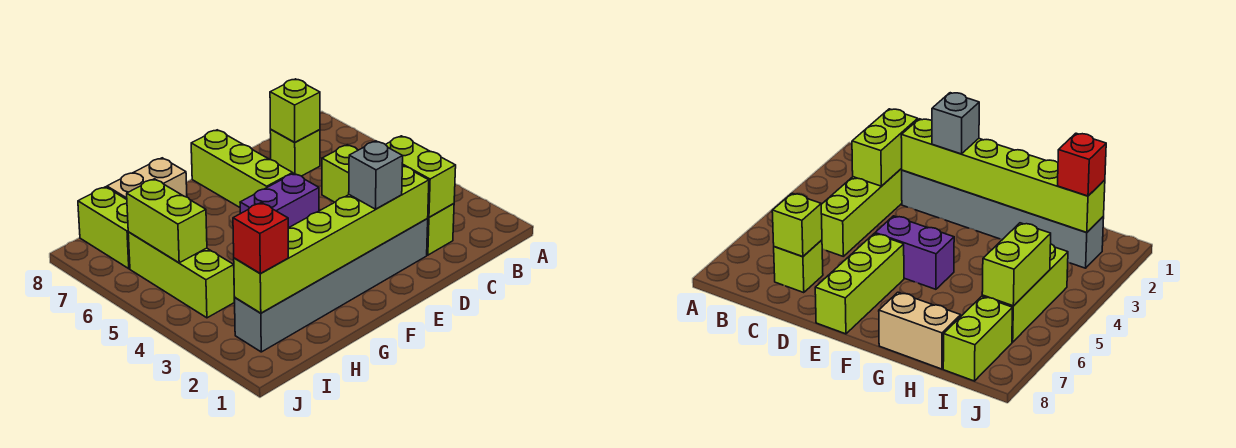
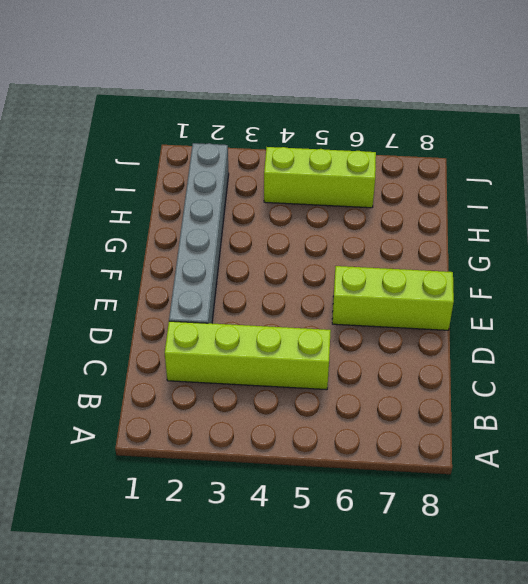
none -> lime 1x1 brick [270,130,320,176]
none -> purple 1x2 brick [240,173,319,228]
none -> tan 1x2 brick [107,158,187,199]

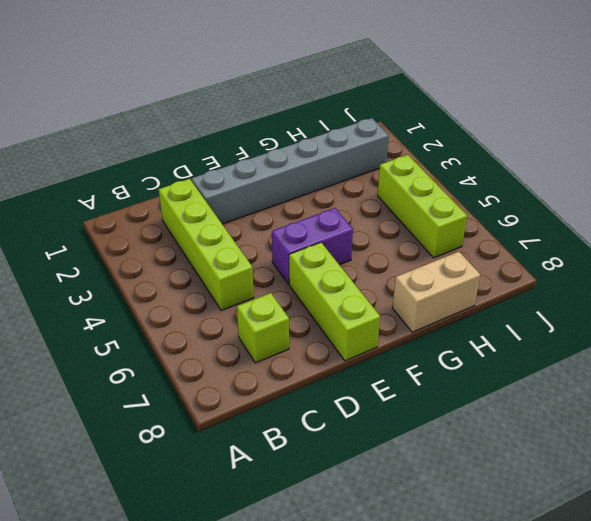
none -> lime 1x2 brick [78,187,130,269]
none -> lime 1x2 brick [385,136,456,217]
none -> lime 1x1 brick [270,79,320,142]

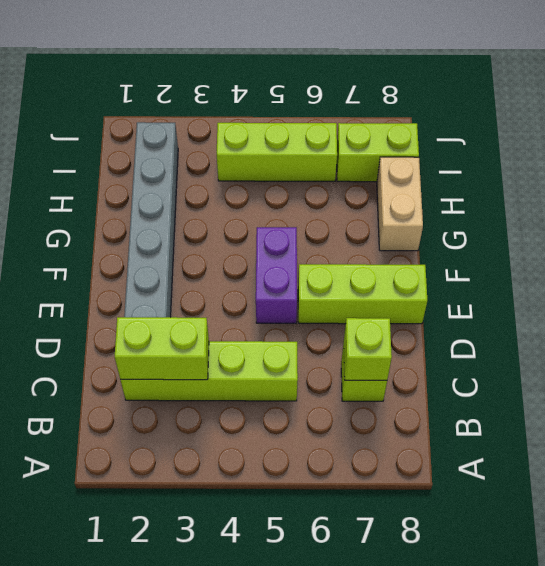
none -> lime 1x6 brick [234,165,429,313]
none -> lime 1x2 brick [127,179,207,263]
none -> grey 1x1 brick [349,141,403,209]

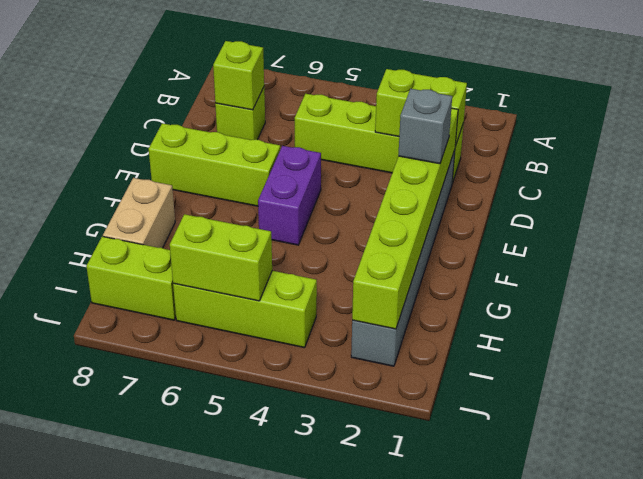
none -> red 1x1 brick [233,203,288,273]

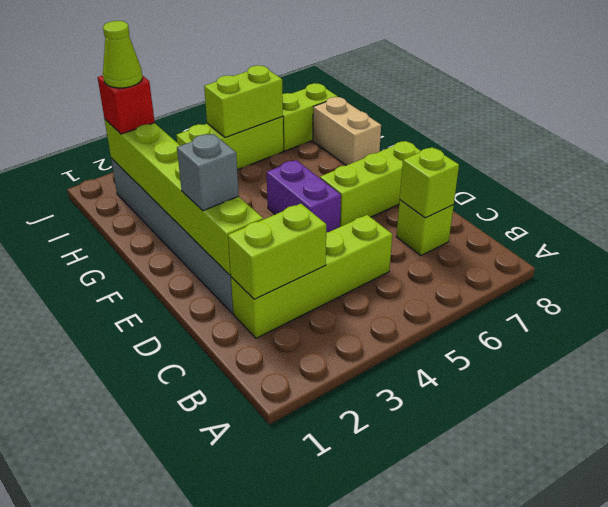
lime 1x1 cone [103,21,142,88] -> none

